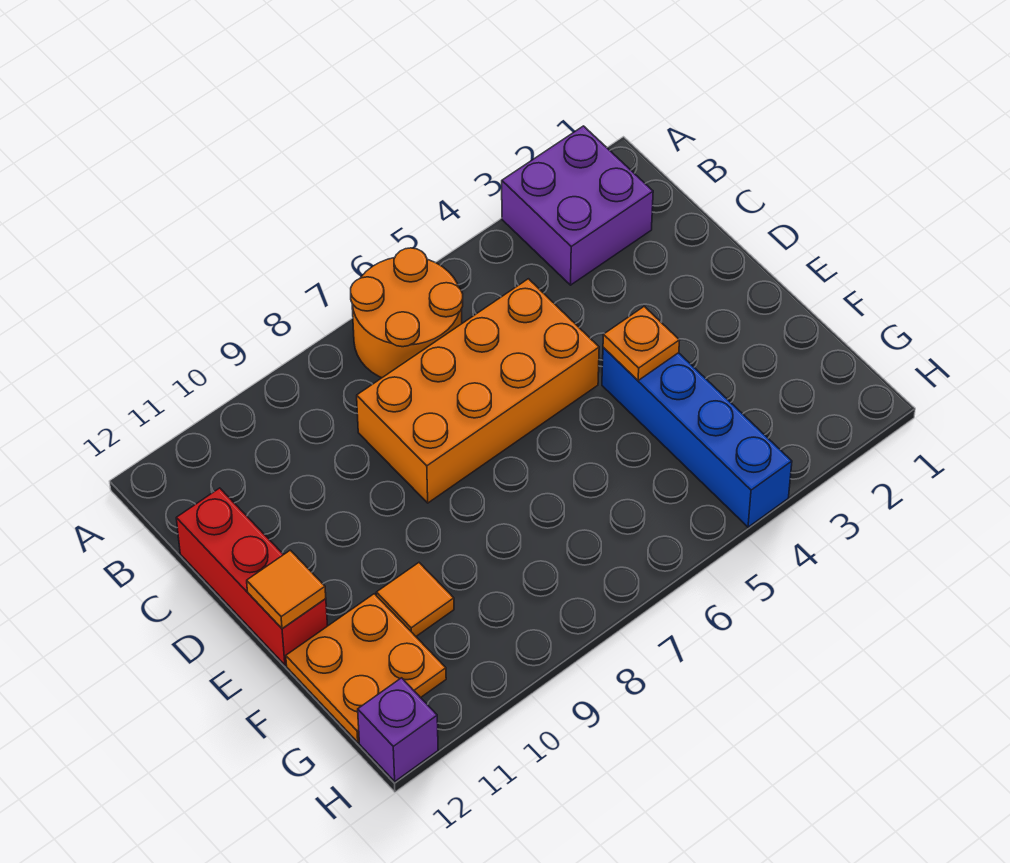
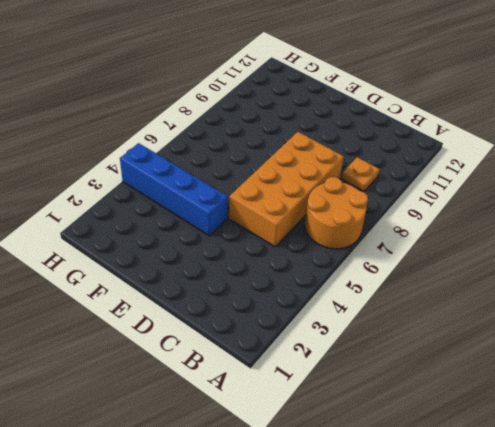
orange 1x1 plate [342,157,380,191] -> orange 1x1 plate moved to [603,306,680,380]
none -> purple 2x2 brick [502,126,653,285]
none -> red 1x3 brick [176,488,328,665]

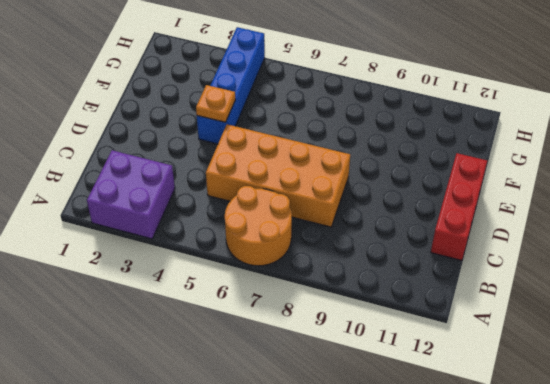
none -> orange 1x1 tile [376,563,454,636]
none -> orange 2x2 plate [286,594,446,742]

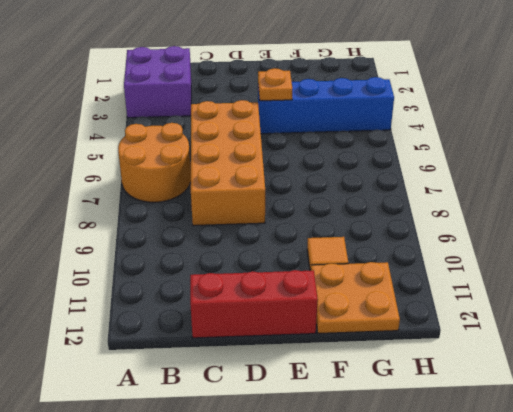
none -> purple 1x1 brick [358,678,438,781]
none -> orange 1x1 tile [247,550,326,629]

